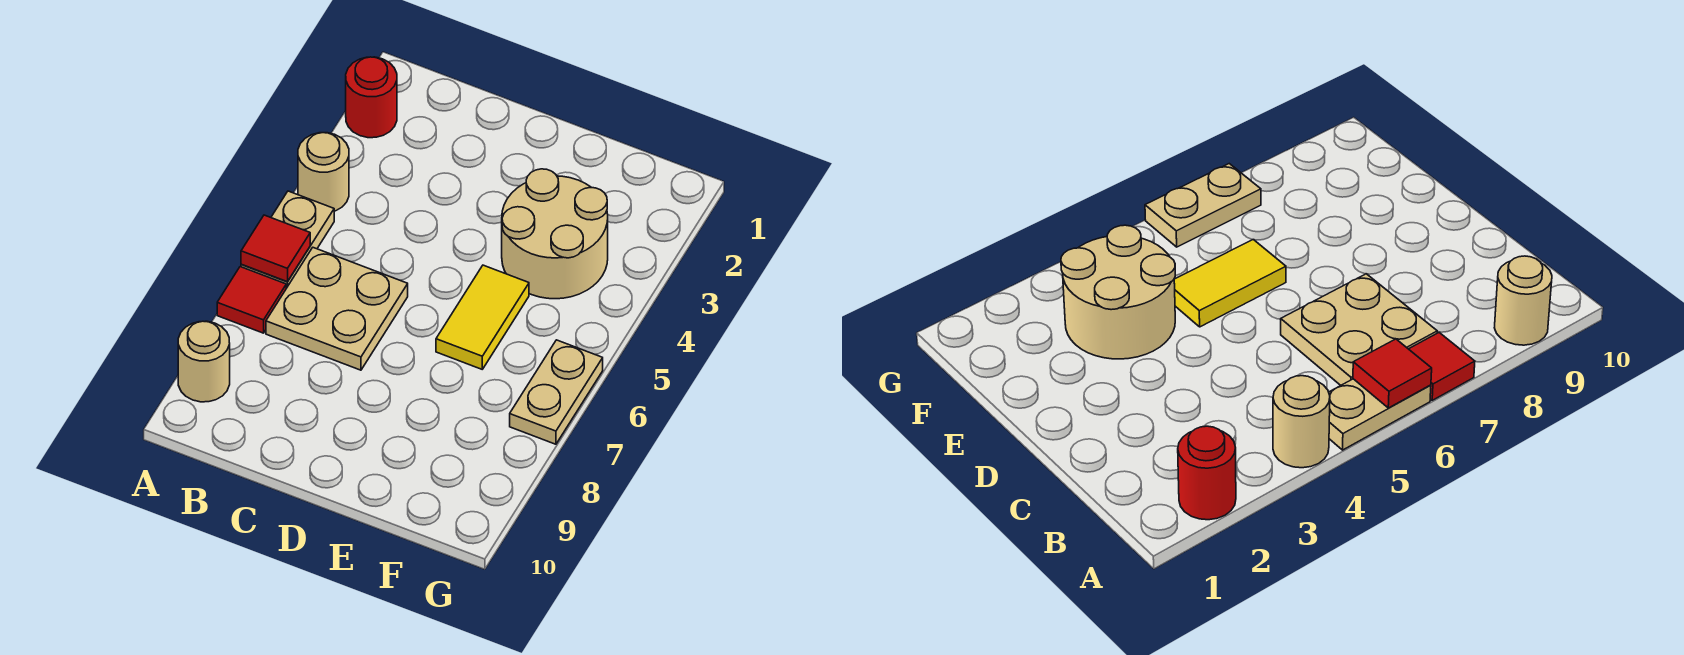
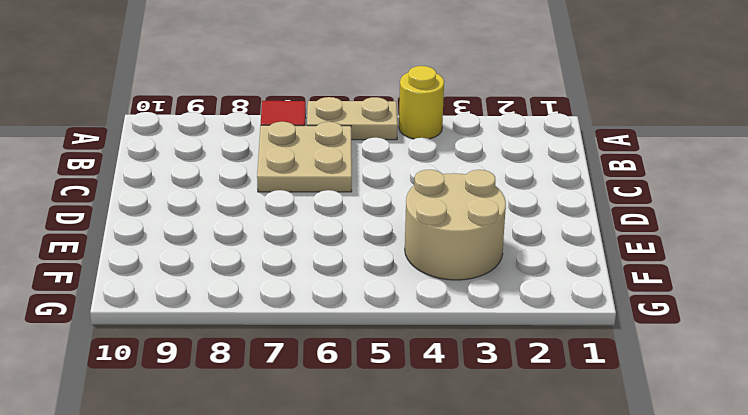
yellow 1x1 round brick [399,66,444,139] -> tan 1x1 round brick [298,133,349,211]
none -> red 1x1 round brick [346,57,397,138]
none -> tan 1x1 round brick [178,321,230,402]

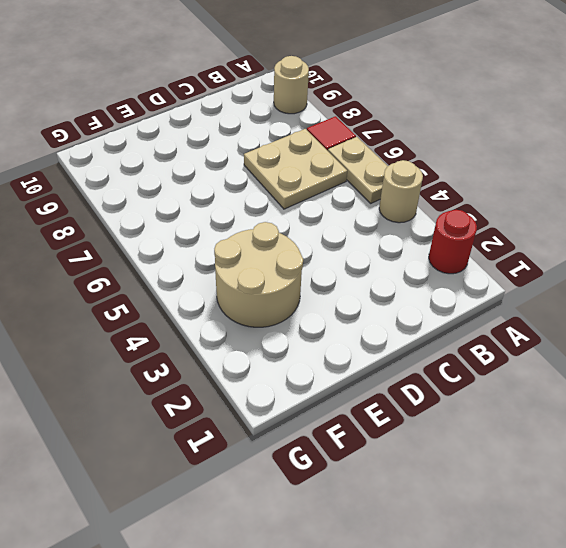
none -> yellow 1x2 tile [436,265,529,369]
none -> tan 1x2 plate [510,340,603,444]

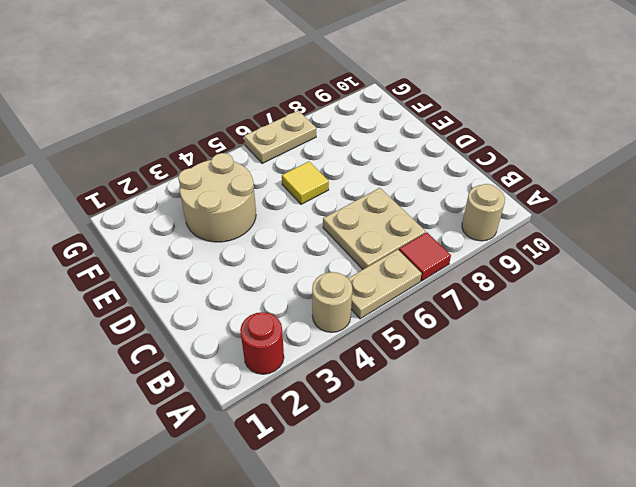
yellow 1x1 tile [282,162,329,204] -> yellow 1x2 tile [436,265,529,369]
none -> red 1x1 tile [241,215,310,282]

